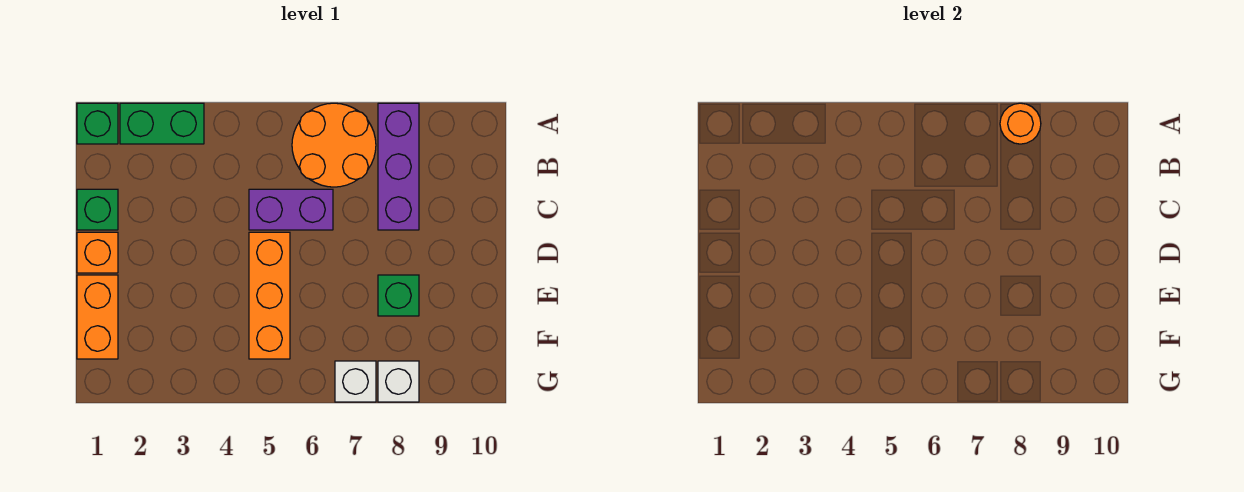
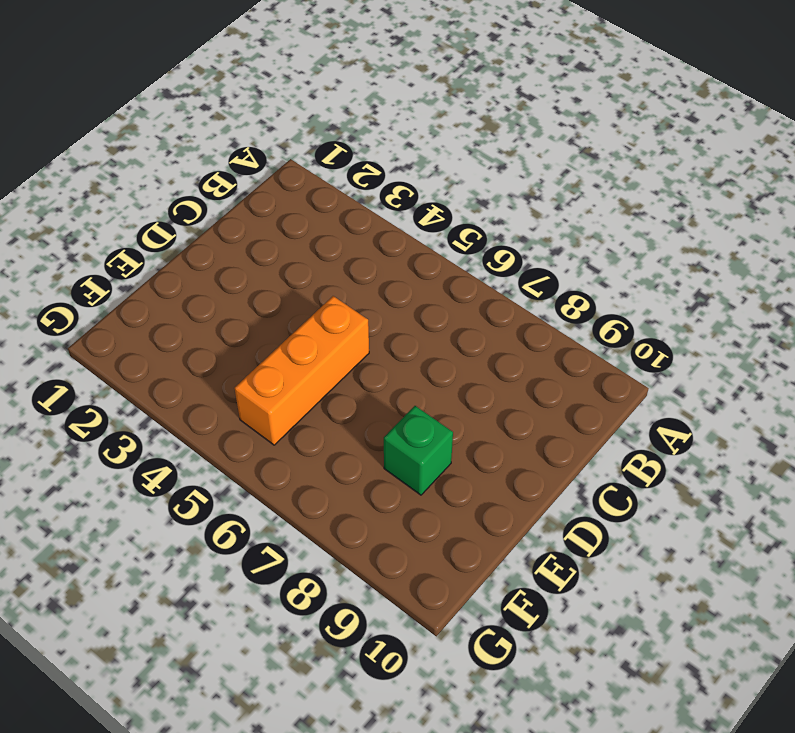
none -> green 1x1 brick [77,103,118,144]
none -> green 1x2 brick [120,103,204,144]
none -> orange 2x2 round brick [292,103,376,187]

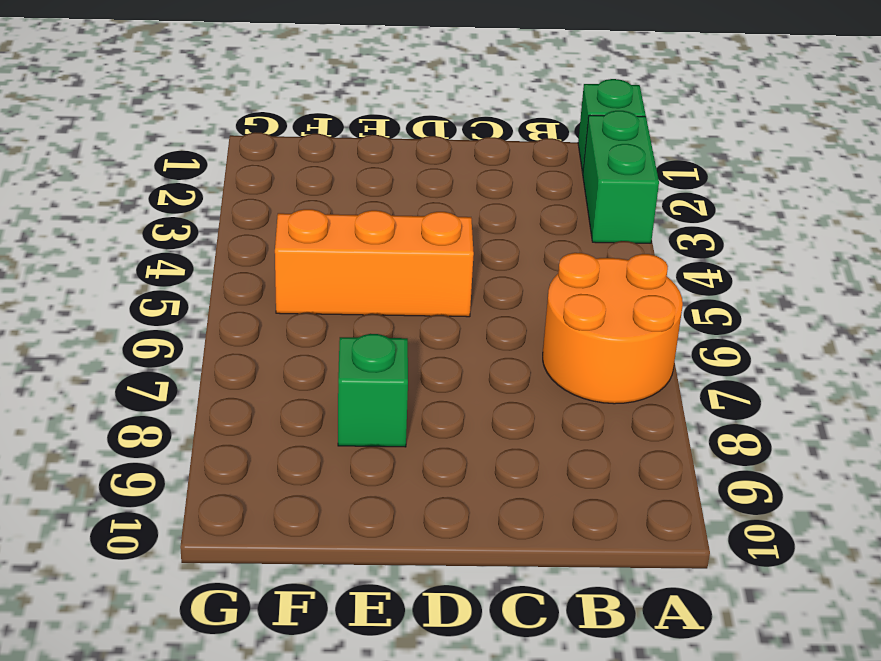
none -> purple 1x3 brick [378,103,419,230]
none -> green 1x1 brick [77,189,118,230]
none -> purple 1x2 brick [249,189,333,230]

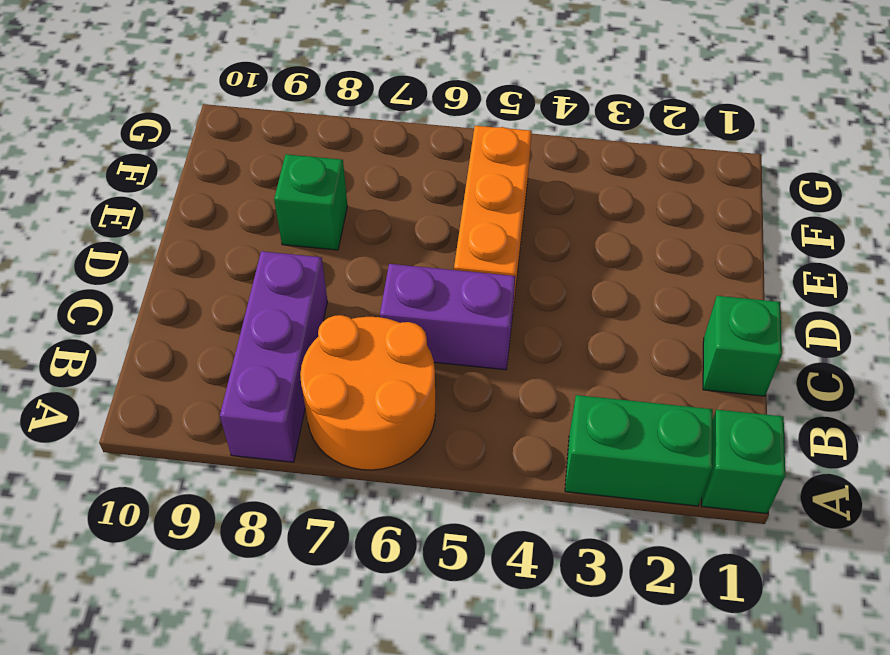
none -> orange 1x1 brick [77,232,118,273]
none -> orange 1x2 brick [77,275,118,359]
none -> white 1x1 brick [335,361,376,402]

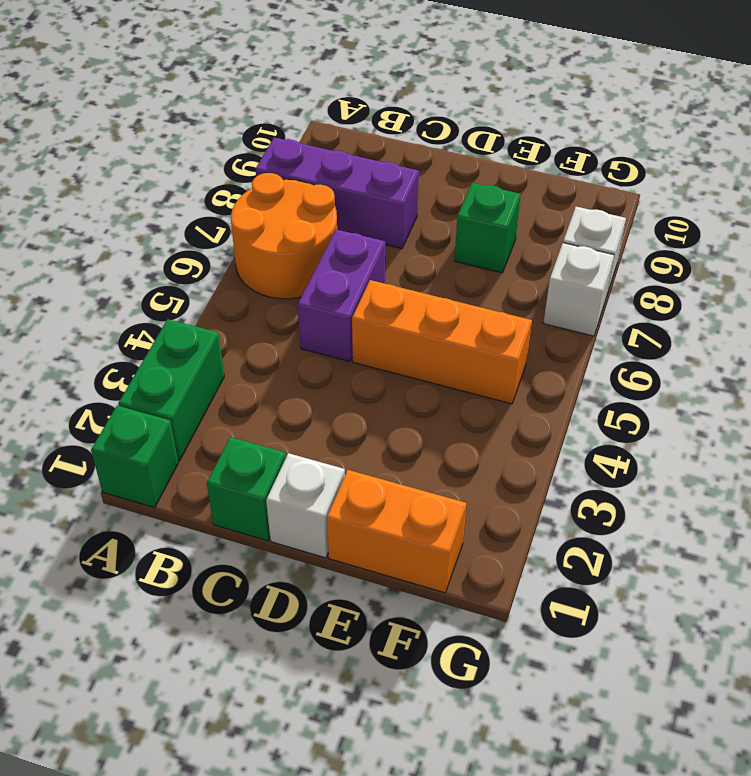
white 1x1 brick [266,453,345,558] -> orange 1x1 brick [77,232,118,273]
none -> orange 1x1 round brick [1000,103,1041,144]

